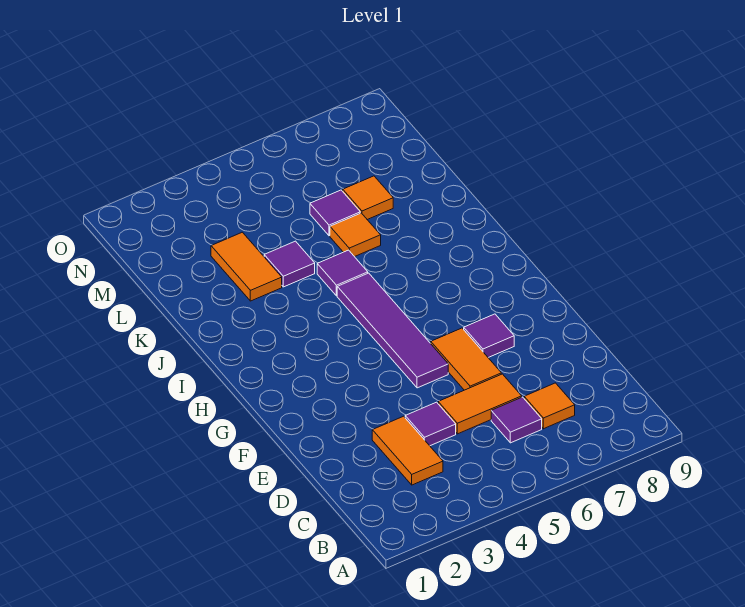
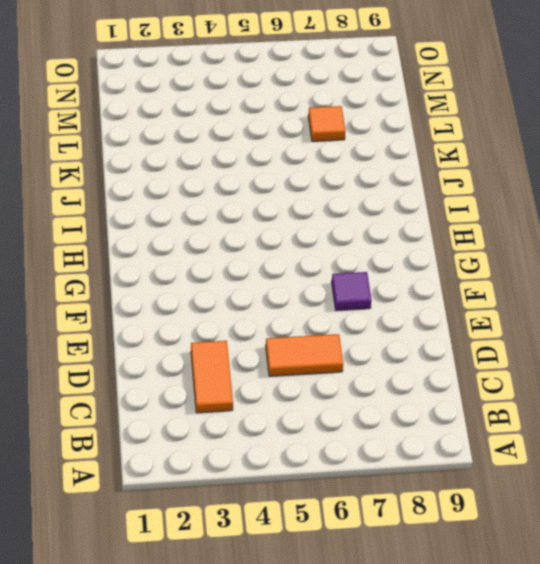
none -> purple 1x1 tile [491,397,542,443]
none -> orange 1x1 tile [524,383,575,429]
none -> purple 1x1 tile [405,402,456,446]

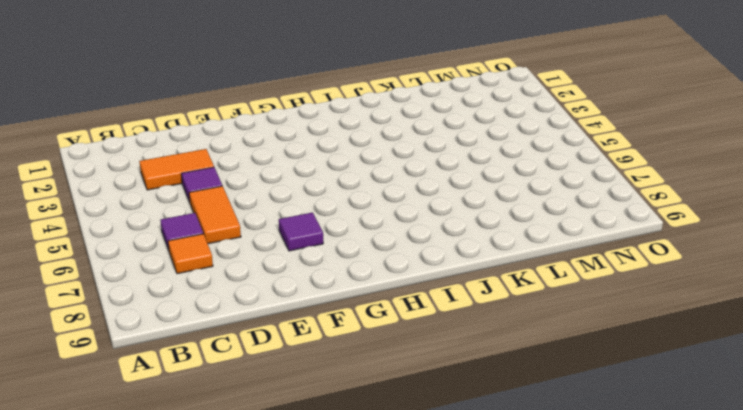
none -> orange 1x2 tile [431,328,501,390]
none -> purple 1x4 tile [337,273,448,388]
none -> purple 1x1 tile [317,250,368,296]

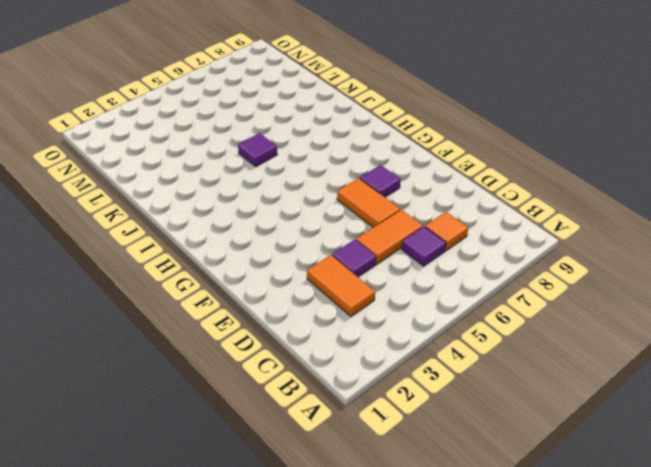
none -> purple 1x4 tile [337,273,448,388]
none -> orange 1x2 tile [211,232,282,301]
none -> purple 1x1 tile [264,241,315,287]

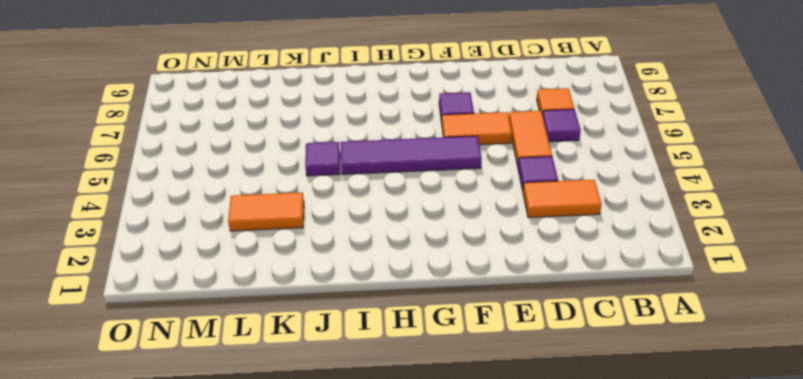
none -> purple 1x1 tile [264,241,315,287]
none -> orange 1x1 tile [330,213,381,257]
none -> purple 1x1 tile [310,190,360,236]

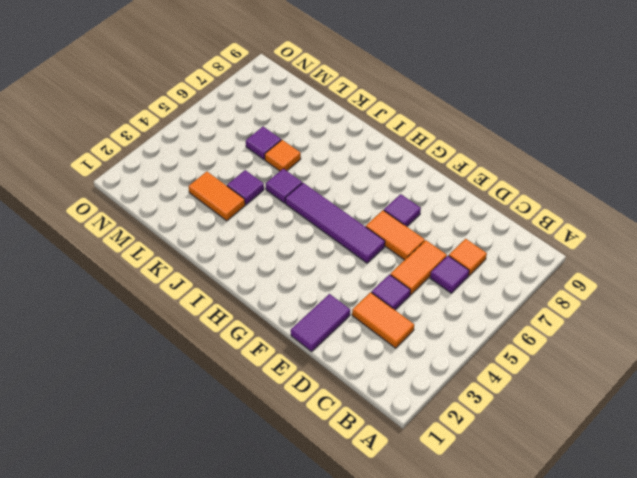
purple 1x2 tile [291,294,350,352] -> none
none -> orange 1x1 tile [343,176,393,220]

